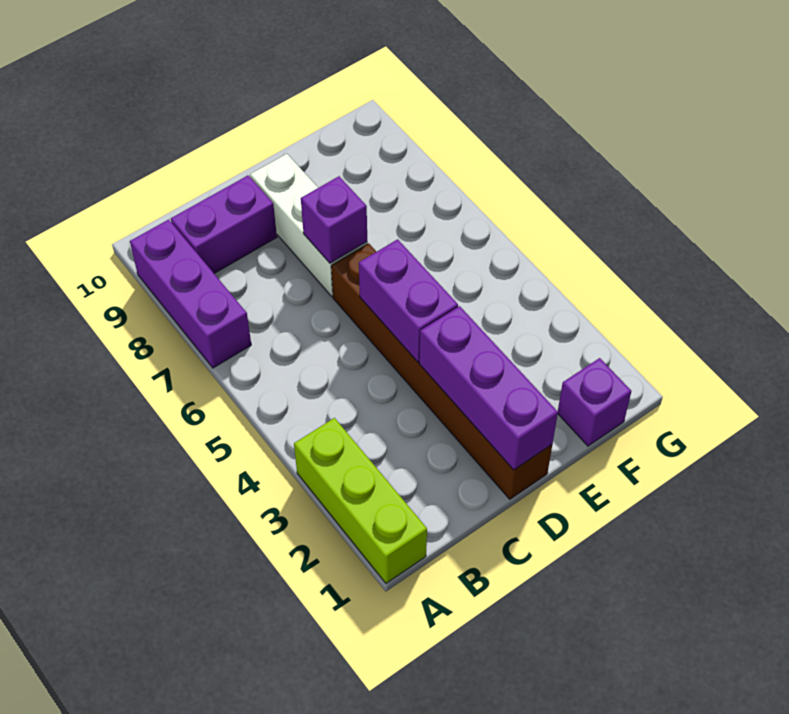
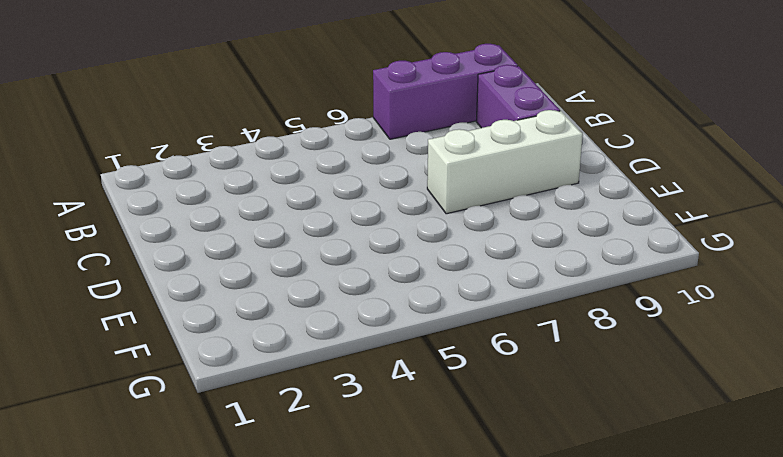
none -> lime 1x3 brick [294,418,427,583]
none -> brown 1x6 brick [331,243,552,499]

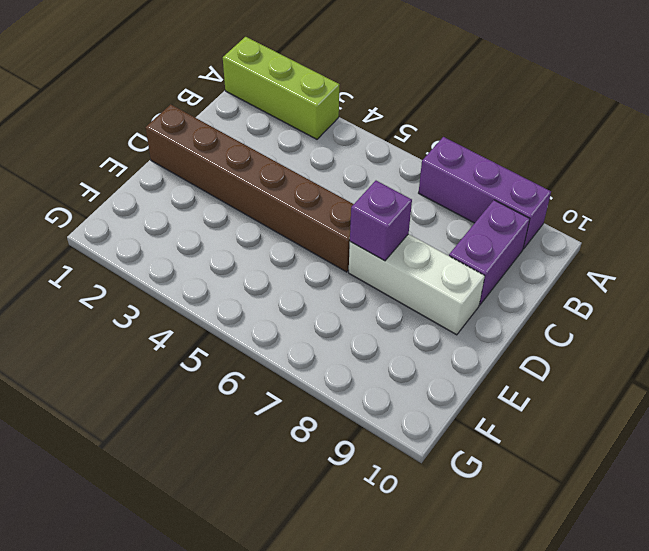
none -> purple 1x1 brick [558,358,631,446]
none -> purple 1x3 brick [419,306,558,470]

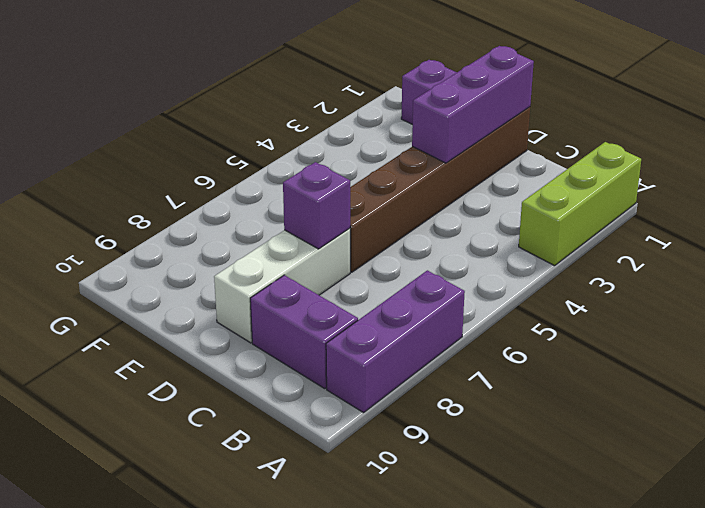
none -> purple 1x2 brick [359,239,458,362]

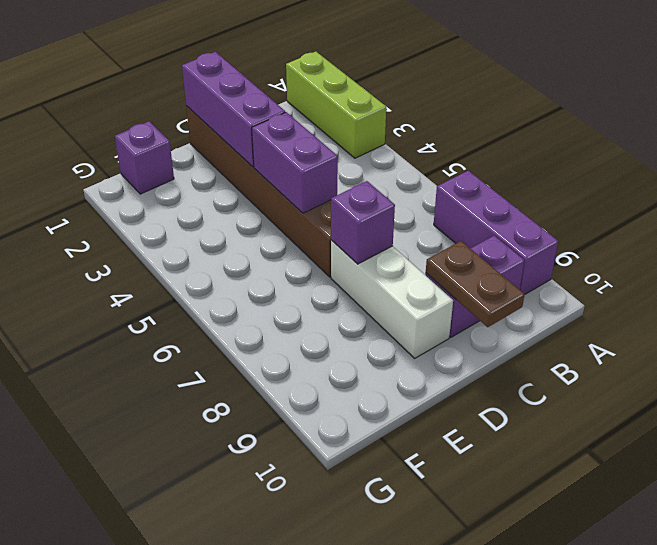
brown 1x2 plate [426,241,525,327] -> none

